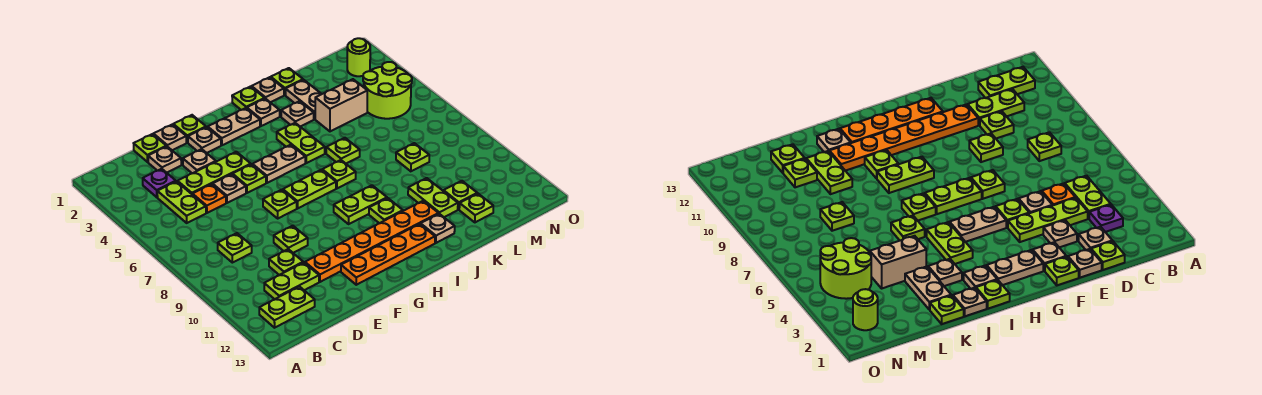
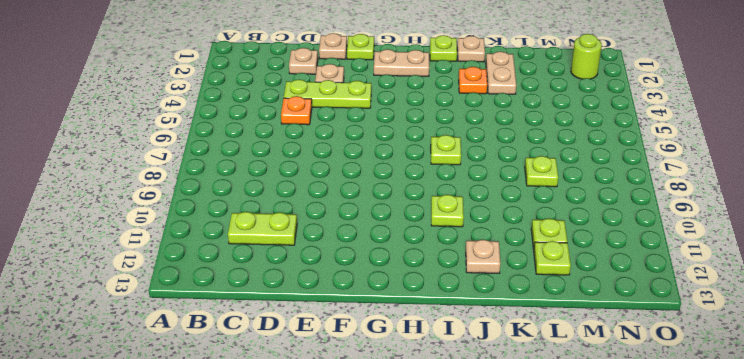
orange 1x1 plate [459,67,487,94] -> tan 1x1 plate [281,101,314,127]
none -> lime 1x2 plate [259,287,315,328]
none -> purple 1x1 plate [143,169,176,197]
none -> lime 1x2 plate [157,181,206,223]
none -> lime 1x1 plate [218,233,252,263]

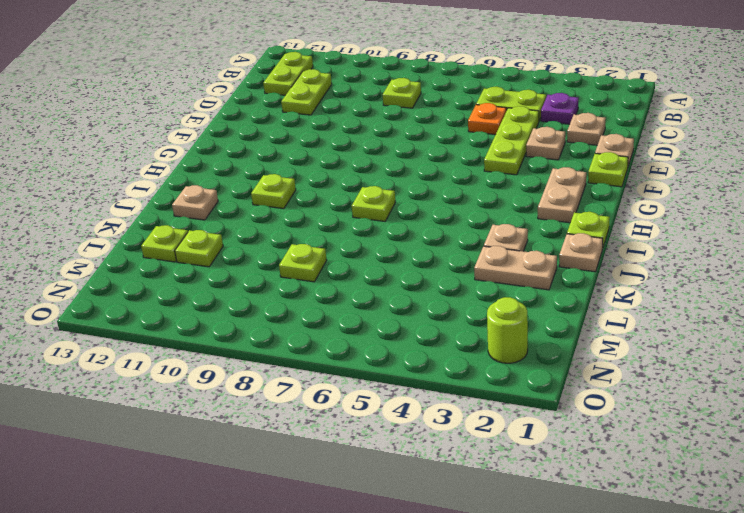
none -> lime 1x1 plate [134,134,166,162]
none -> lime 1x1 plate [269,249,303,275]
none -> tan 1x1 plate [213,174,246,203]
none -> lime 1x1 plate [274,226,308,253]

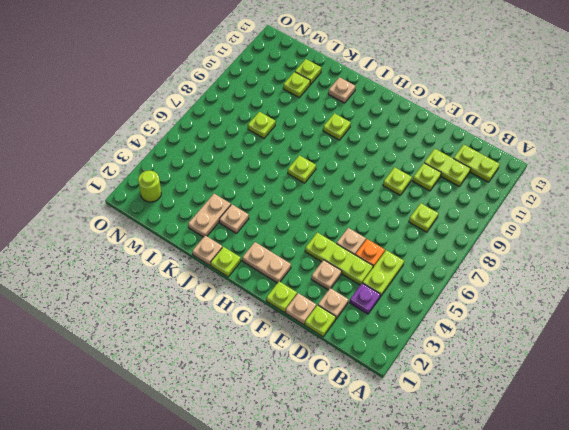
none -> orange 1x6 plate [305,201,438,282]
none -> tan 1x1 plate [188,127,221,153]
none -> lime 1x1 plate [233,164,266,193]
none -> lime 1x1 plate [263,190,297,218]

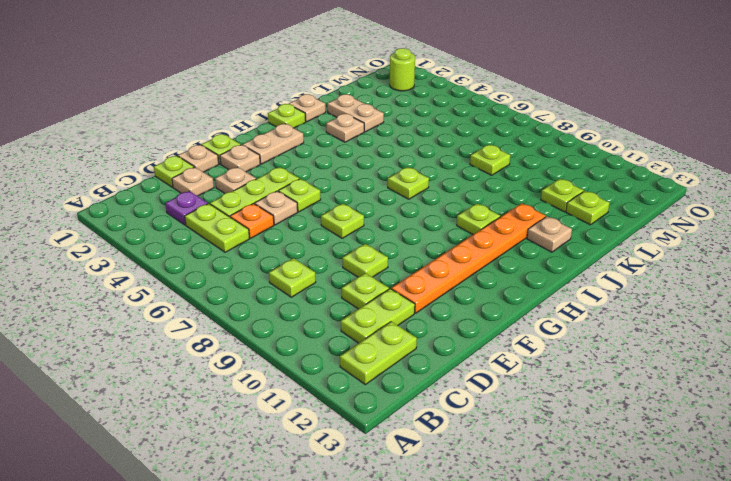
none -> orange 1x4 plate [341,224,435,285]
none -> tan 1x2 plate [252,145,305,183]
none -> lime 1x2 plate [283,170,336,208]
none -> lime 1x2 plate [334,185,387,224]

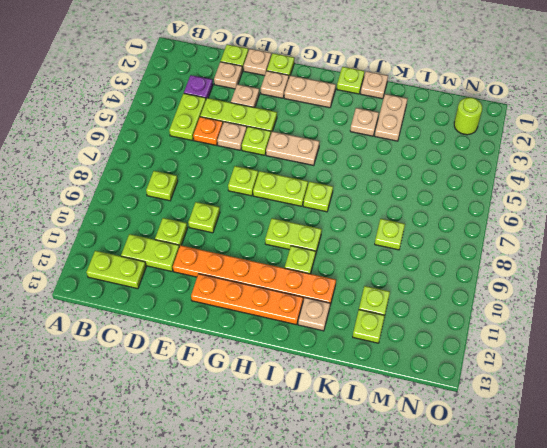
none -> tan 1x1 plate [247,99,280,126]
none -> lime 1x2 plate [277,123,325,163]
none -> lime 1x1 plate [326,138,360,164]
none -> lime 1x1 plate [271,68,303,95]

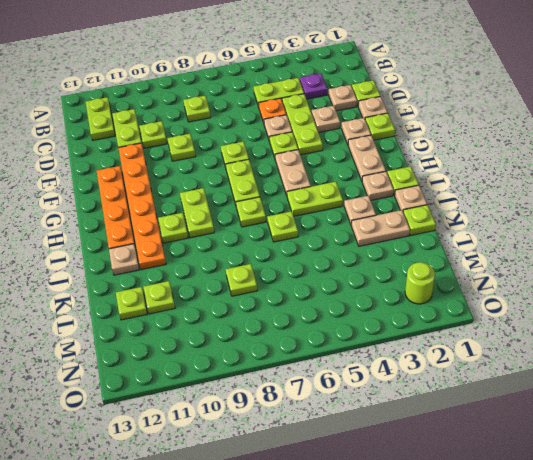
none -> tan 1x2 brick [315,79,367,131]
none -> lime 1x2 plate [408,178,458,217]
none -> lime 2x2 round brick [363,62,412,119]

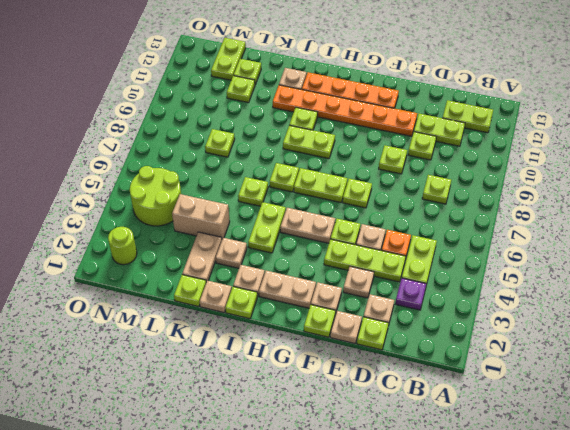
lime 1x2 plate [211,38,246,80] -> lime 1x2 plate moved to [408,178,458,217]

